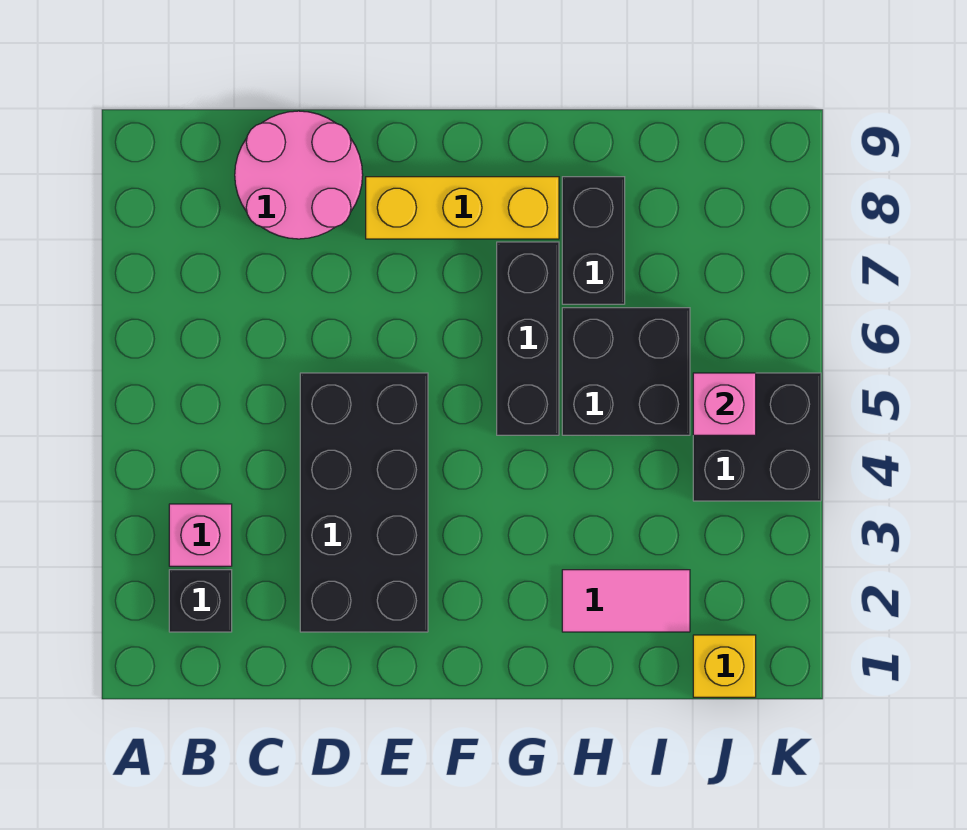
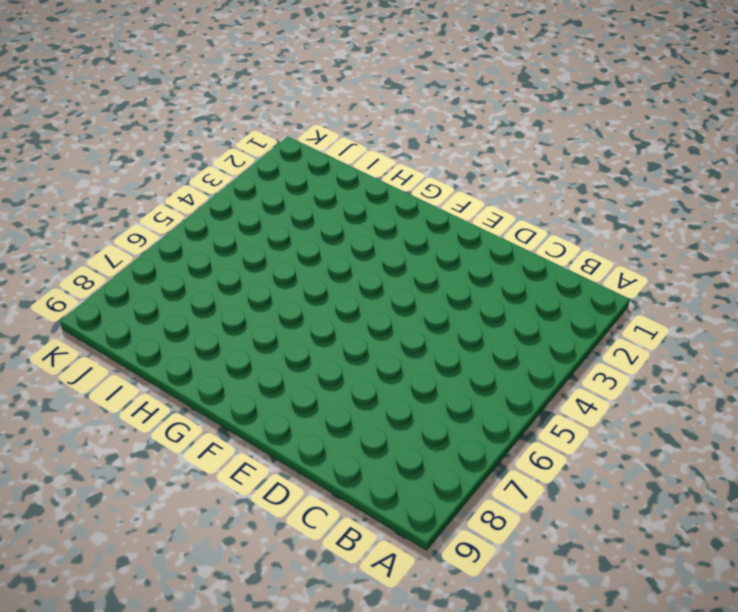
none -> black 1x1 brick [169,570,232,632]
none -> pink 1x1 brick [169,504,232,566]
none -> pink 2x2 round brick [235,111,363,239]

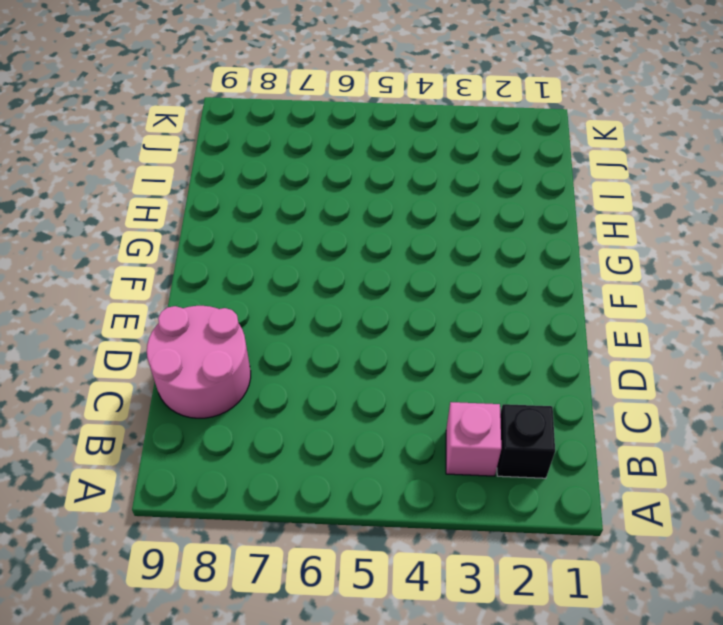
none -> black 2x4 brick [300,373,428,632]
none -> yellow 1x3 brick [366,177,559,239]
none -> black 1x3 brick [497,242,559,435]

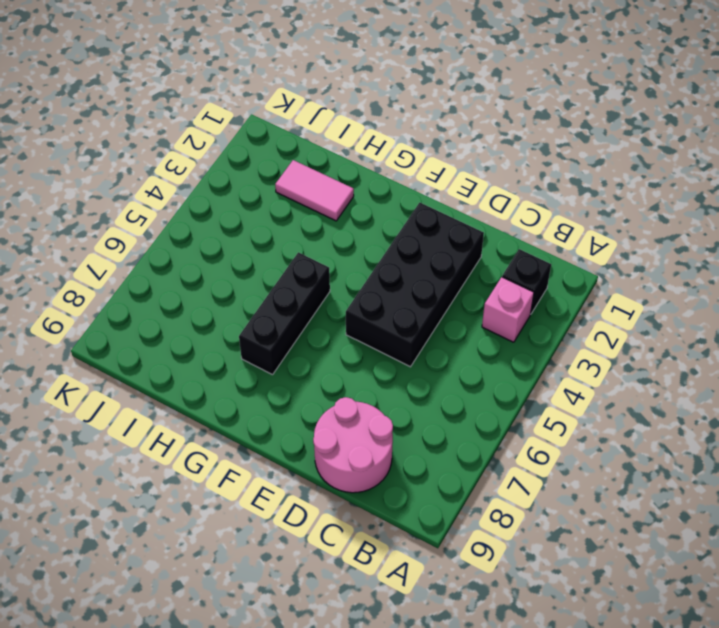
none -> yellow 1x3 brick [366,177,559,239]
none -> black 2x2 brick [562,308,690,435]
none -> black 1x2 brick [562,177,625,304]

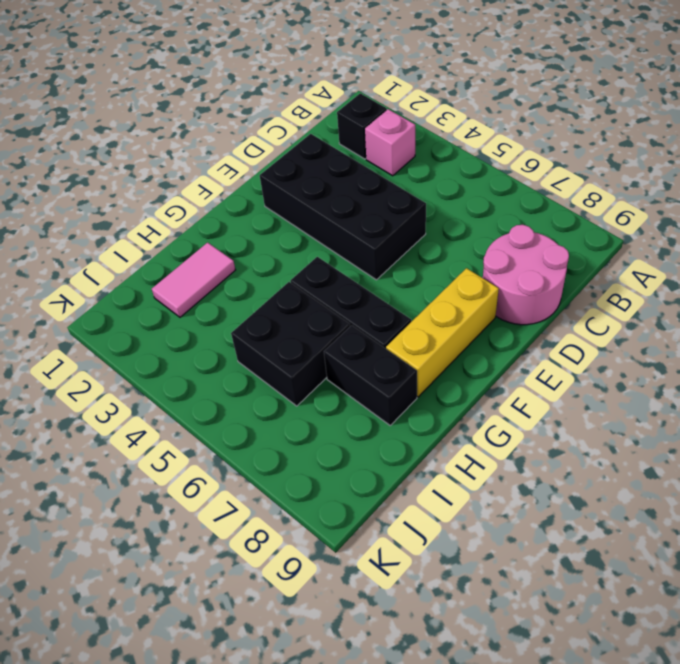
none -> yellow 1x1 brick [693,635,756,697]
none -> black 2x2 brick [693,373,821,501]
none -> pink 1x1 brick [693,373,756,435]

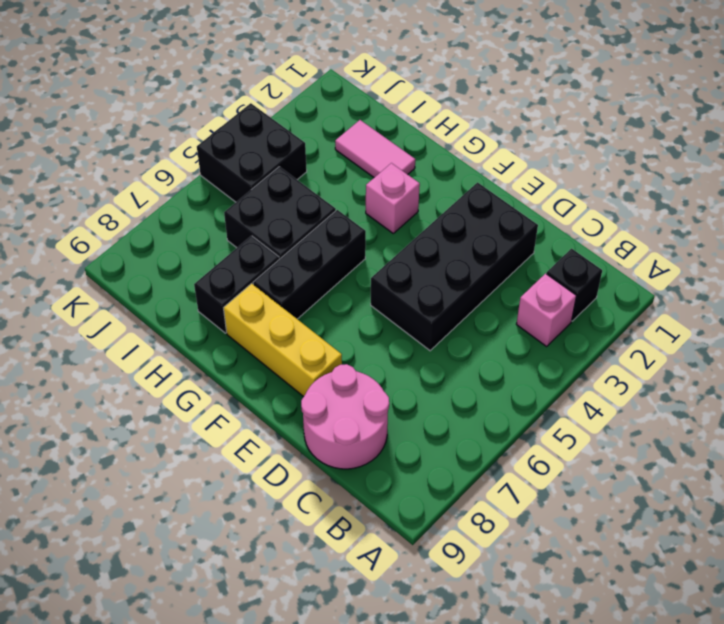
pink 1x1 brick [366,163,420,233] -> pink 1x1 brick moved to [693,373,756,435]
none -> yellow 1x1 brick [693,635,756,697]

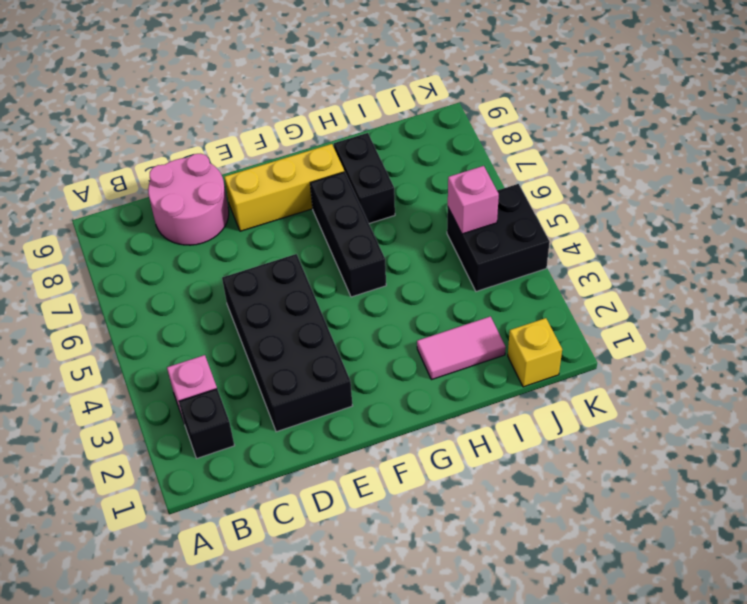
none -> black 2x2 brick [562,308,690,435]

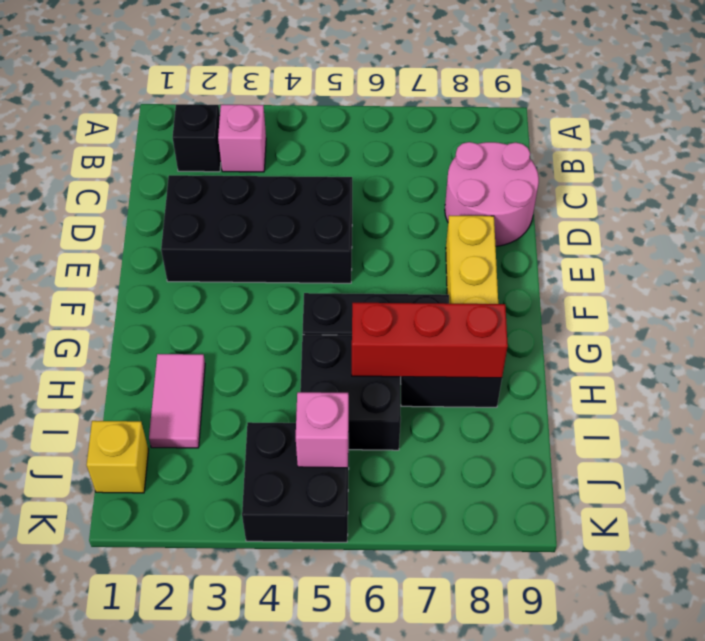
red 1x3 brick [352,303,508,378] -> none

